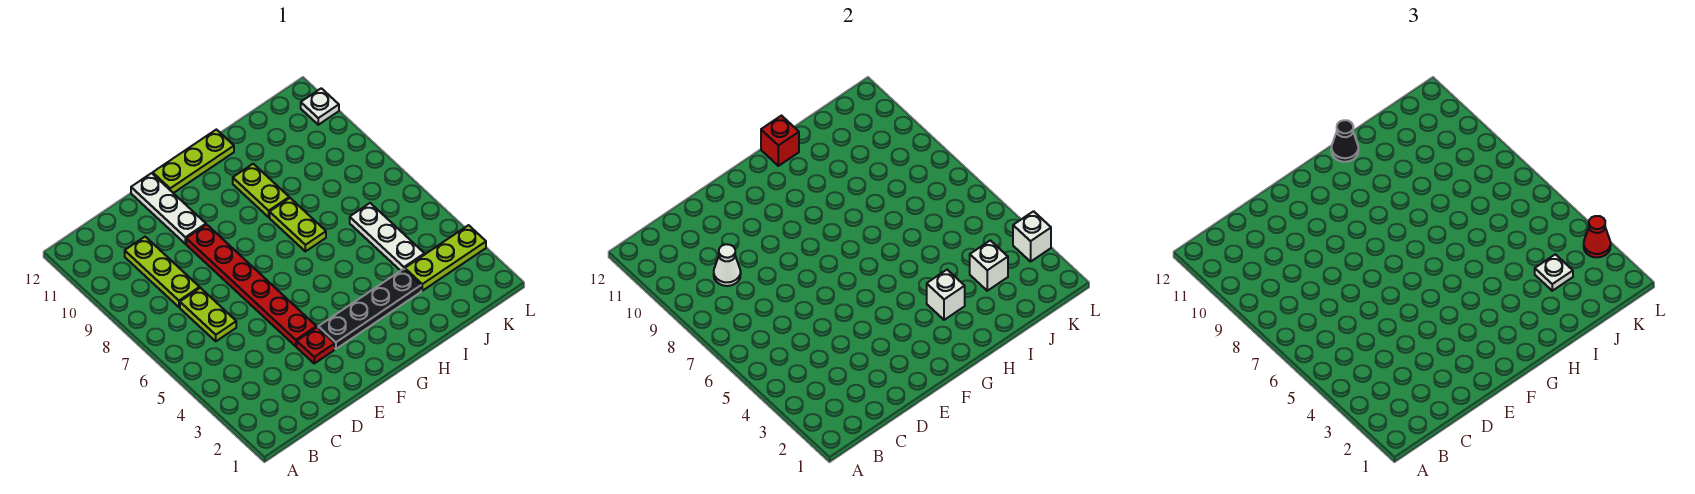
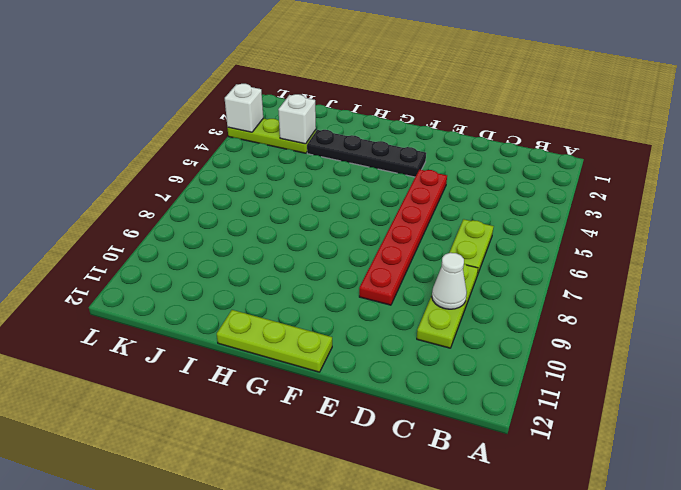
none -> red 1x1 plate [297,327,335,363]
none -> white 1x3 plate [131,173,206,244]
none -> lime 1x2 plate [270,198,326,251]

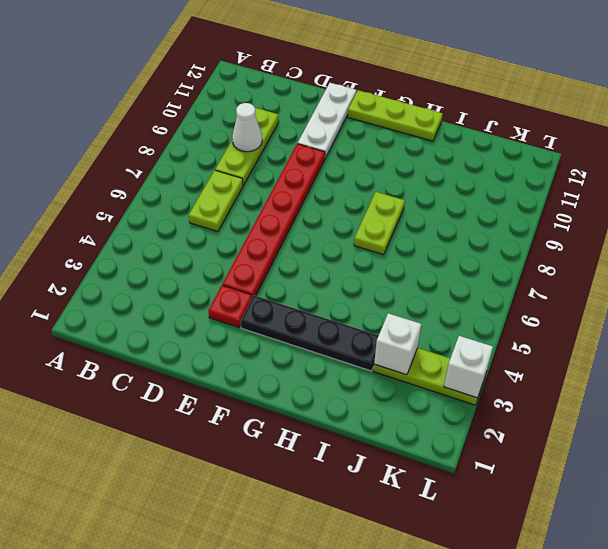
none -> lime 1x2 plate [233,164,289,217]
none -> white 1x3 plate [350,203,425,271]
none -> white 1x1 plate [301,88,339,125]

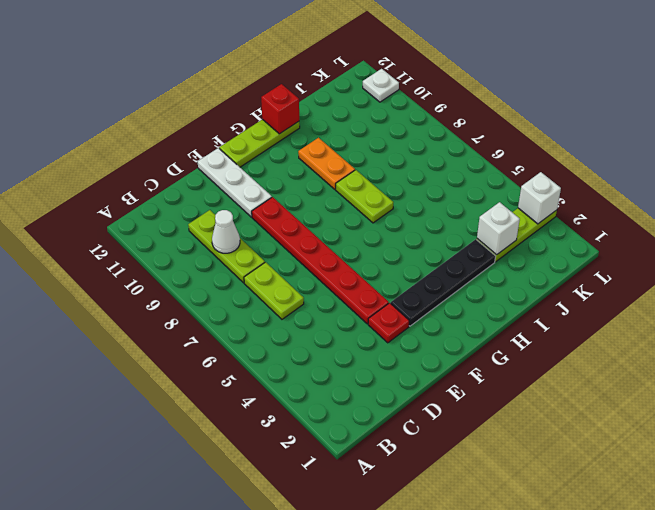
orange 1x2 plate [298,138,355,189] -> lime 1x2 plate [233,164,289,217]
none -> white 1x3 plate [350,203,425,271]
none -> white 1x1 brick [927,270,965,320]
none -> black 1x1 cone [1331,120,1358,162]

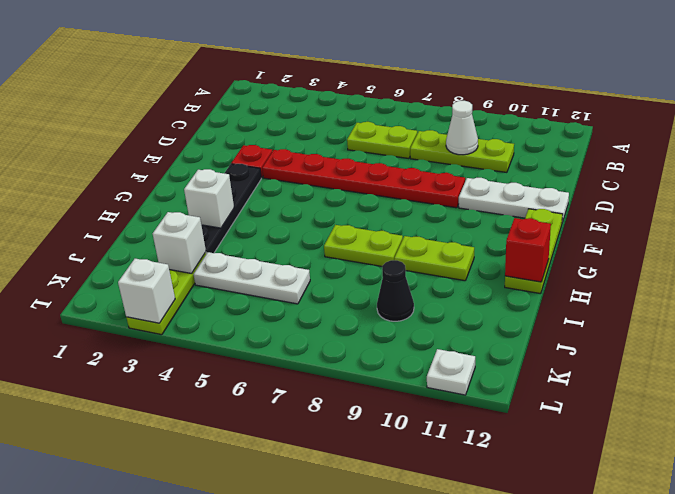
black 1x1 cone [377,260,414,321] -> black 1x1 cone moved to [1331,120,1358,162]
none -> white 1x1 plate [1535,254,1573,291]
none -> red 1x1 cone [1584,216,1611,257]

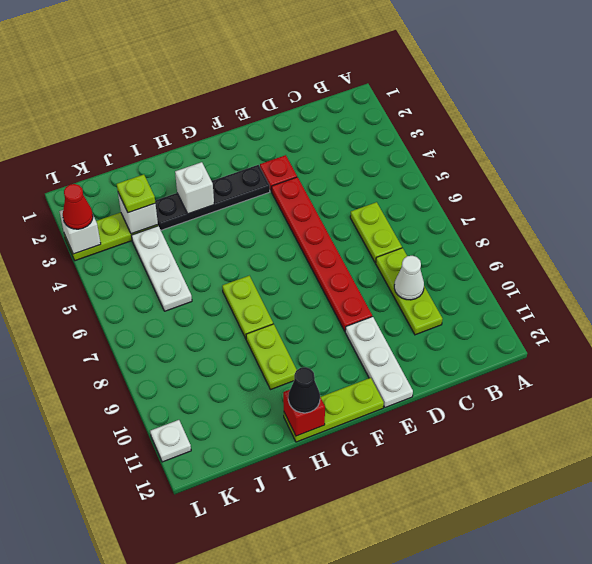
lime 1x1 plate [117,175,155,213] -> white 1x1 plate [1535,254,1573,291]

